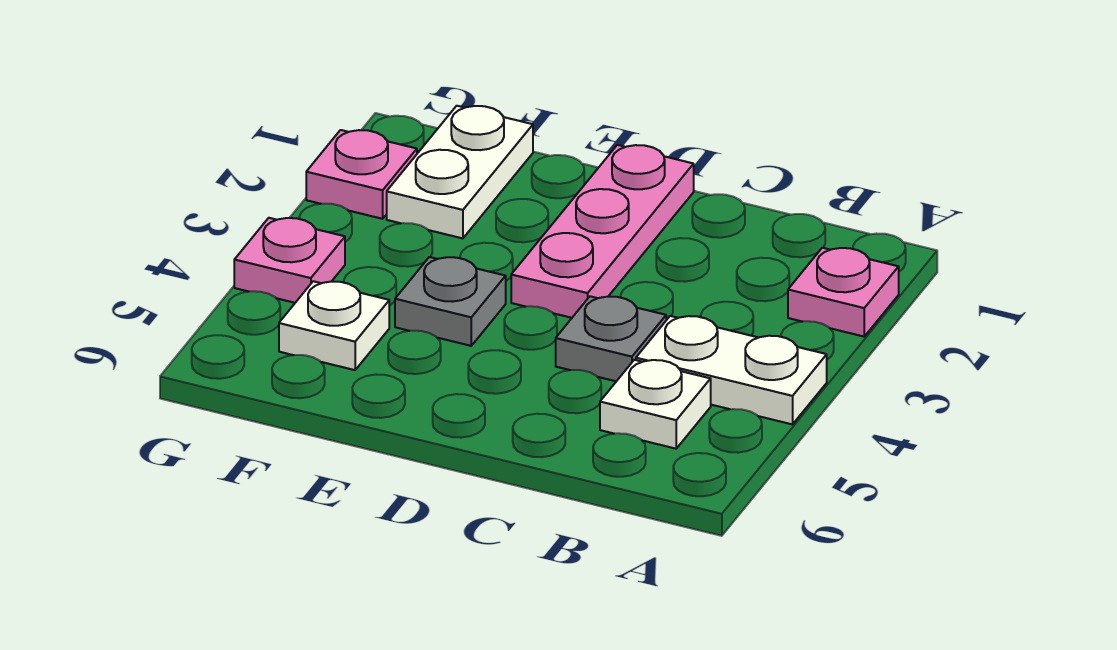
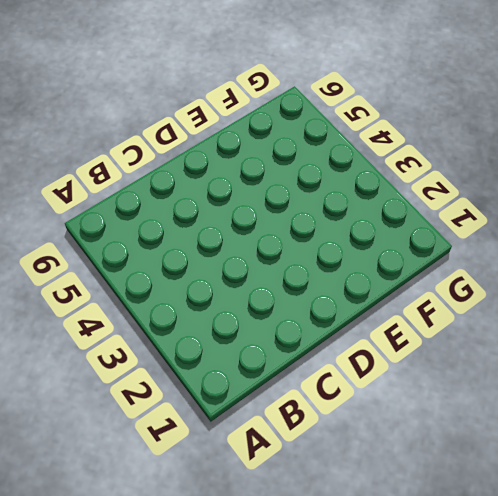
none -> pink 1x1 plate [788,248,899,336]
none -> white 1x2 plate [636,316,827,424]

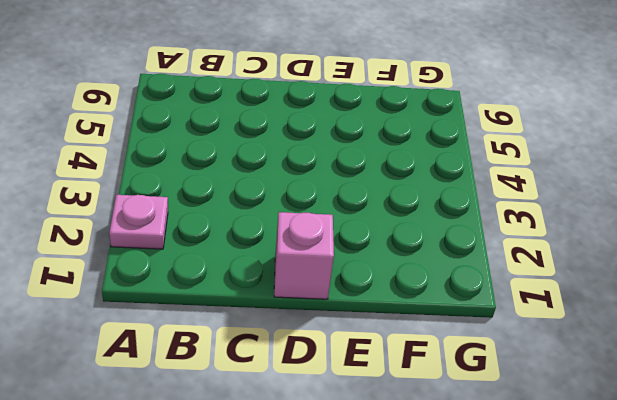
pink 1x1 brick [274,212,334,299] -> pink 1x3 plate [511,145,694,318]
none -> white 1x2 plate [636,316,827,424]
none -> white 1x1 plate [600,360,711,449]

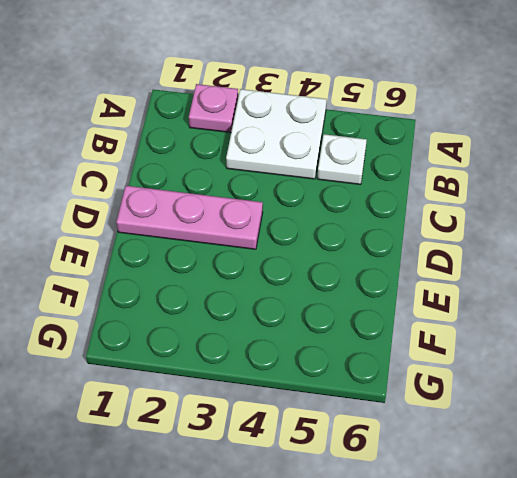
white 2x2 plate [226,89,327,179] -> white 1x2 plate [636,316,827,424]
none -> grey 1x1 plate [556,296,666,381]
none -> grey 1x1 plate [395,257,506,346]

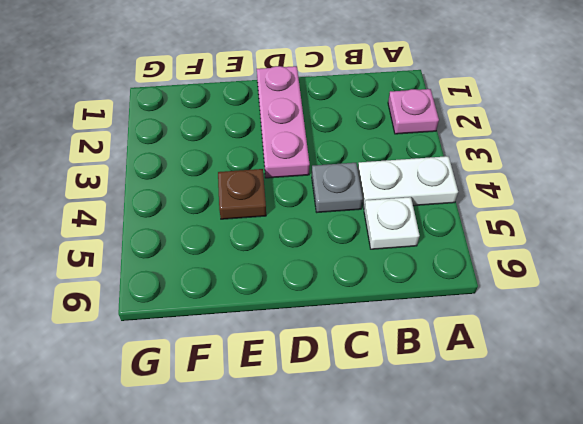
brown 1x1 plate [218,169,266,219] -> grey 1x1 plate [395,257,506,346]
none -> white 1x2 plate [387,106,533,238]
none -> white 1x1 plate [279,281,389,370]

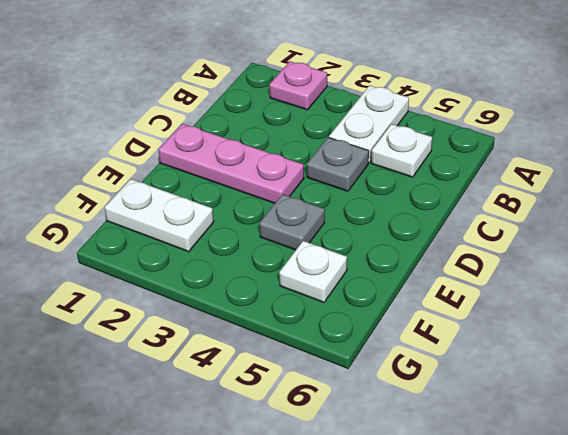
none -> pink 1x1 plate [306,130,417,219]
none -> pink 1x1 plate [234,218,345,303]

